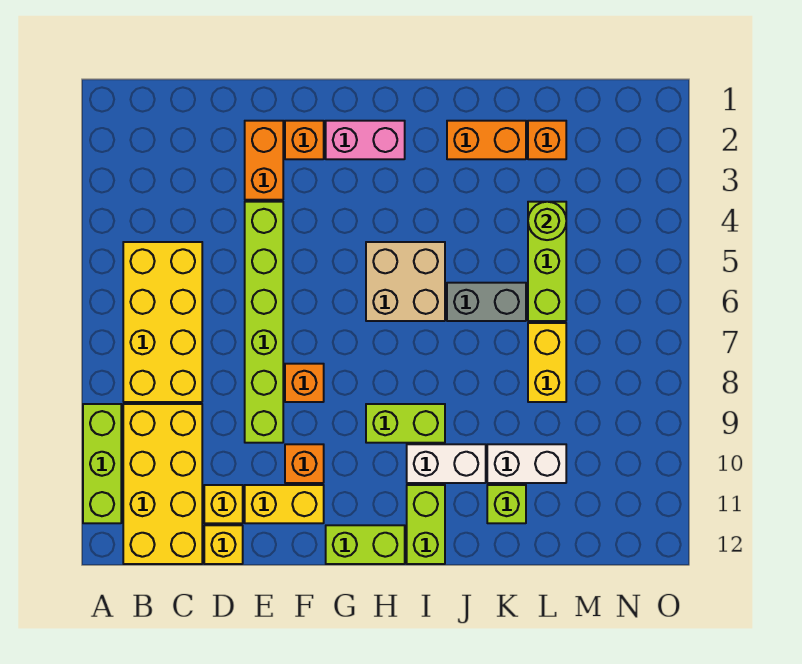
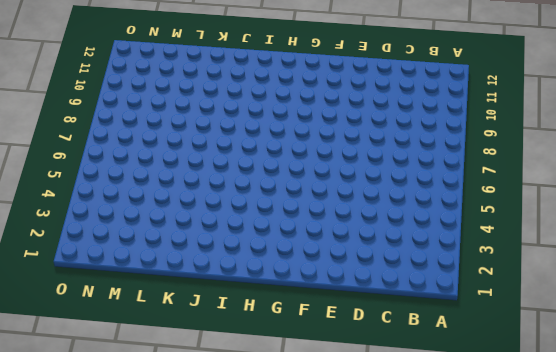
none -> lime 1x3 brick [83,404,121,523]
none -> yellow 2x4 brick [123,242,202,402]
none -> yellow 2x4 brick [123,404,202,564]

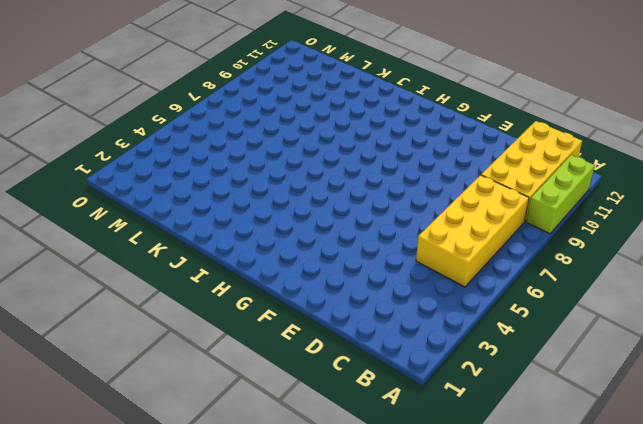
none -> yellow 1x1 brick [204,485,243,523]
none -> yellow 1x1 brick [204,525,243,564]
none -> orange 1x2 brick [245,121,283,200]

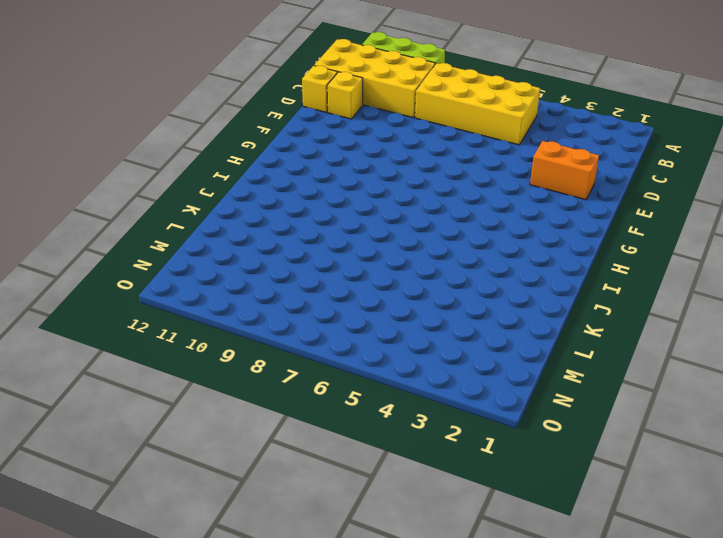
none -> lime 1x6 brick [245,202,283,443]
none -> yellow 1x2 brick [245,485,324,523]
none -> orange 1x1 brick [285,121,324,159]

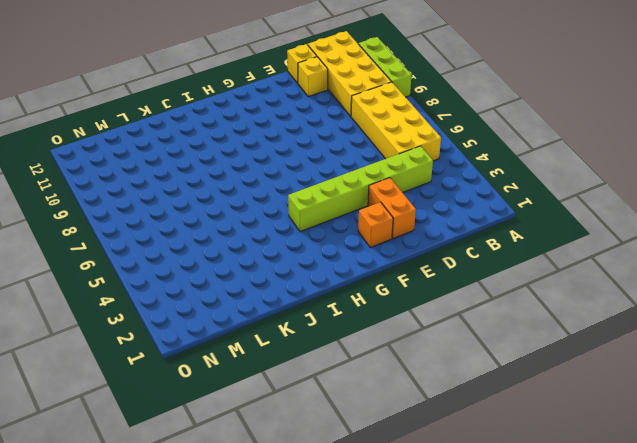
lime 1x6 brick [288,146,433,232] -> lime 1x6 brick turned to [245,202,283,443]
none -> yellow 1x2 brick [245,485,324,523]
none -> orange 1x1 brick [285,364,324,402]
none -> orange 1x1 brick [285,444,324,483]

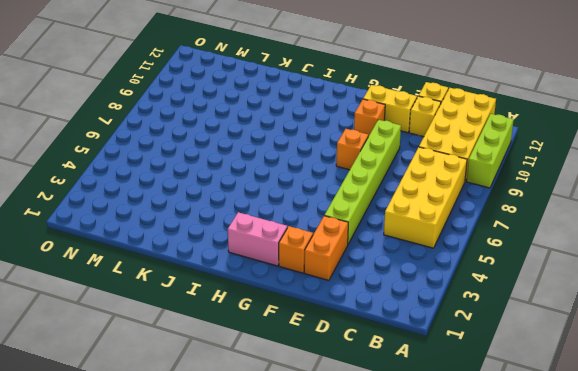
none -> lime 1x2 brick [326,525,405,564]
none -> tan 2x2 brick [366,242,445,321]
none -> lime 1x2 brick [366,404,445,443]

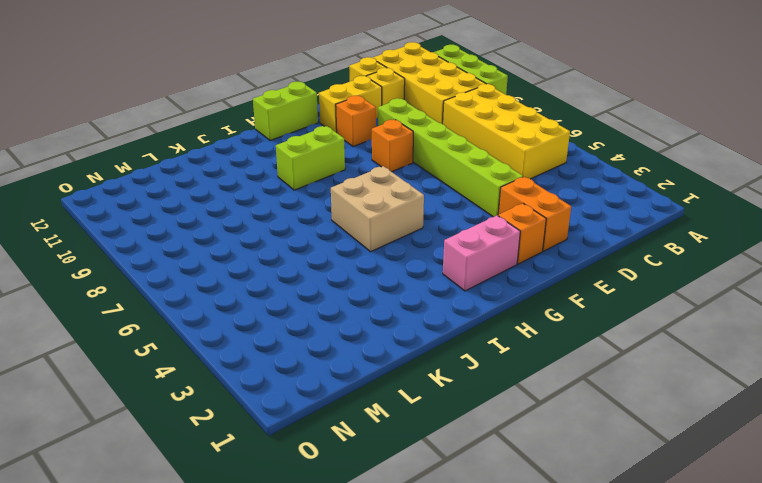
none -> white 1x2 brick [407,444,486,483]
none -> lime 1x2 brick [407,485,445,564]
none -> orange 1x2 brick [447,121,526,159]

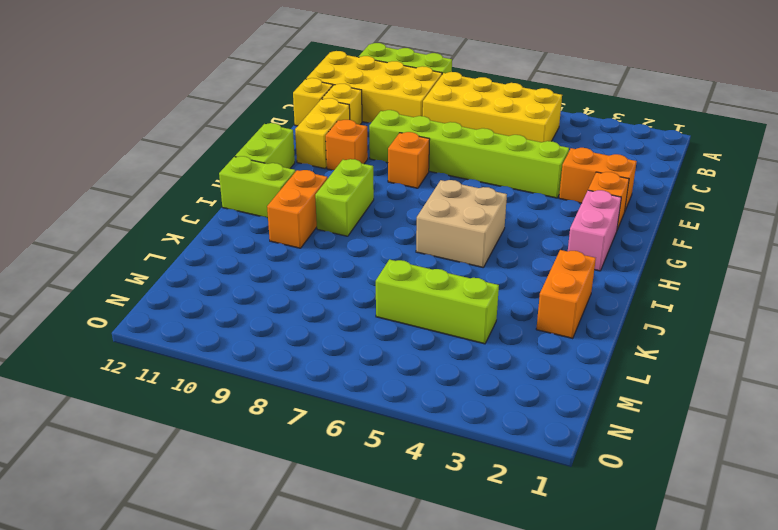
orange 1x2 brick [267,170,328,248] -> white 1x2 brick [407,444,486,483]
none -> grey 1x2 brick [447,283,526,321]
none -> white 1x2 brick [487,444,566,483]
none -> lime 1x1 brick [487,485,526,523]

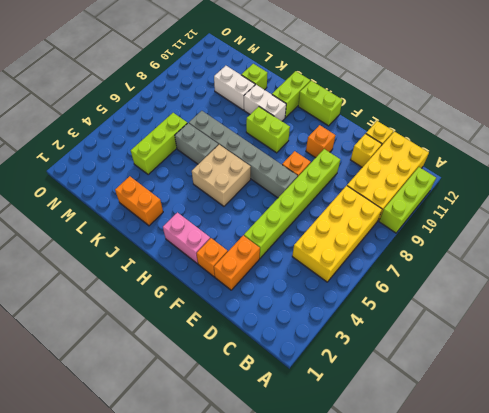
grey 1x6 brick [189,111,298,198] -> none
none -> yellow 1x2 brick [245,485,324,523]
none -> orange 1x1 brick [528,121,566,159]
none -> yellow 1x2 brick [528,323,566,402]

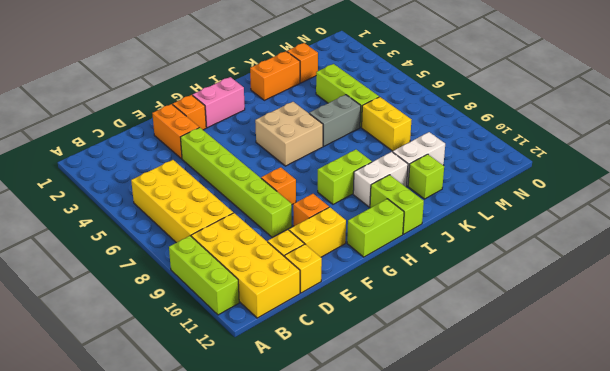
none -> lime 1x1 round brick [528,202,566,240]

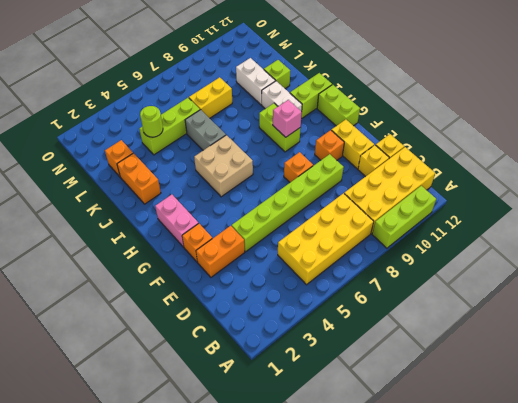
pink 1x1 brick [273,100,302,137] -> none

